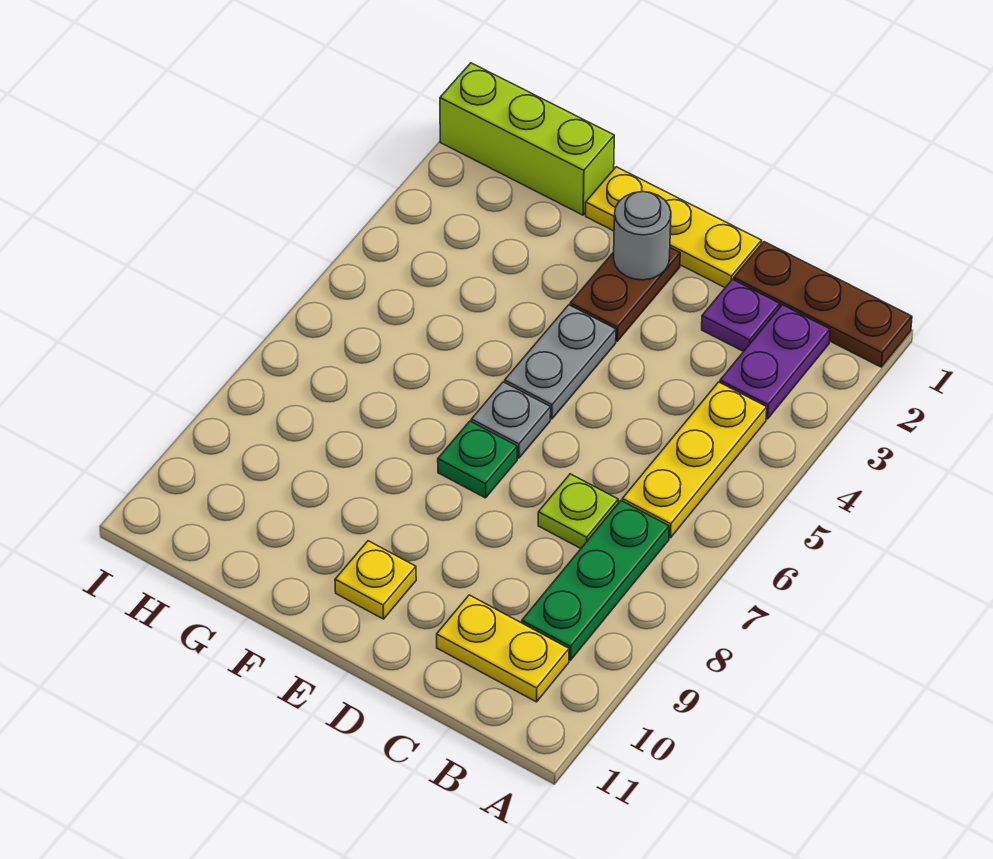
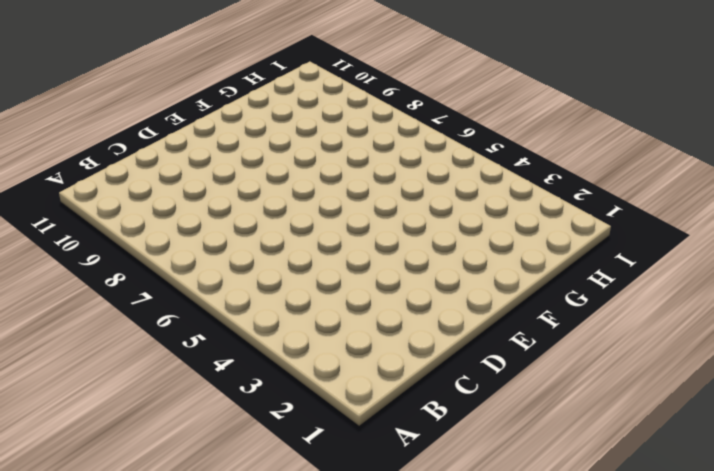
none -> brown 1x3 plate [734,242,912,367]
none -> purple 1x2 plate [720,305,830,419]
none -> yellow 1x3 plate [622,382,767,538]

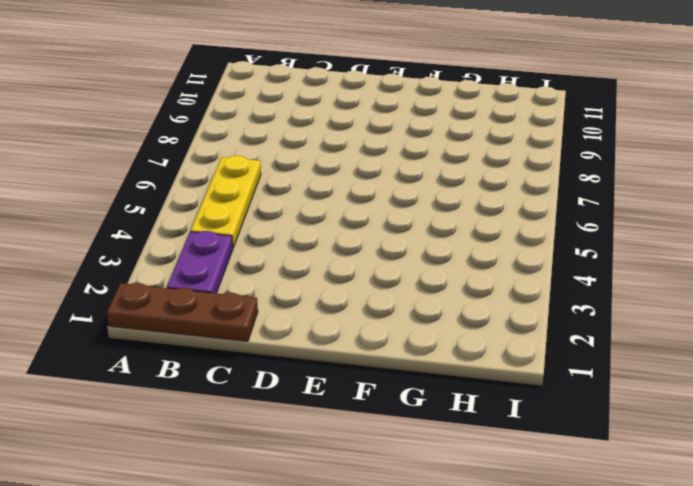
none -> green 1x3 plate [522,501,669,660]
none -> yellow 1x2 plate [437,595,569,702]
none -> purple 1x1 plate [702,279,780,352]

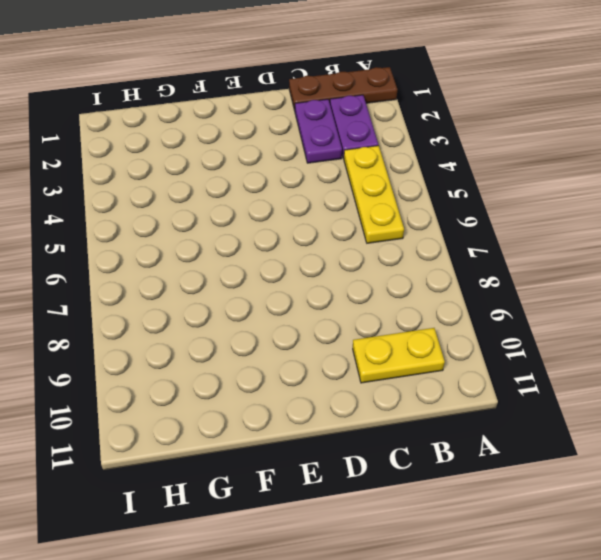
purple 1x2 plate [295,99,342,163] -> purple 1x1 plate [702,279,780,352]
none -> green 1x3 plate [522,501,669,660]
none -> lime 1x1 plate [538,474,618,548]
none -> yellow 1x3 plate [586,167,762,287]

